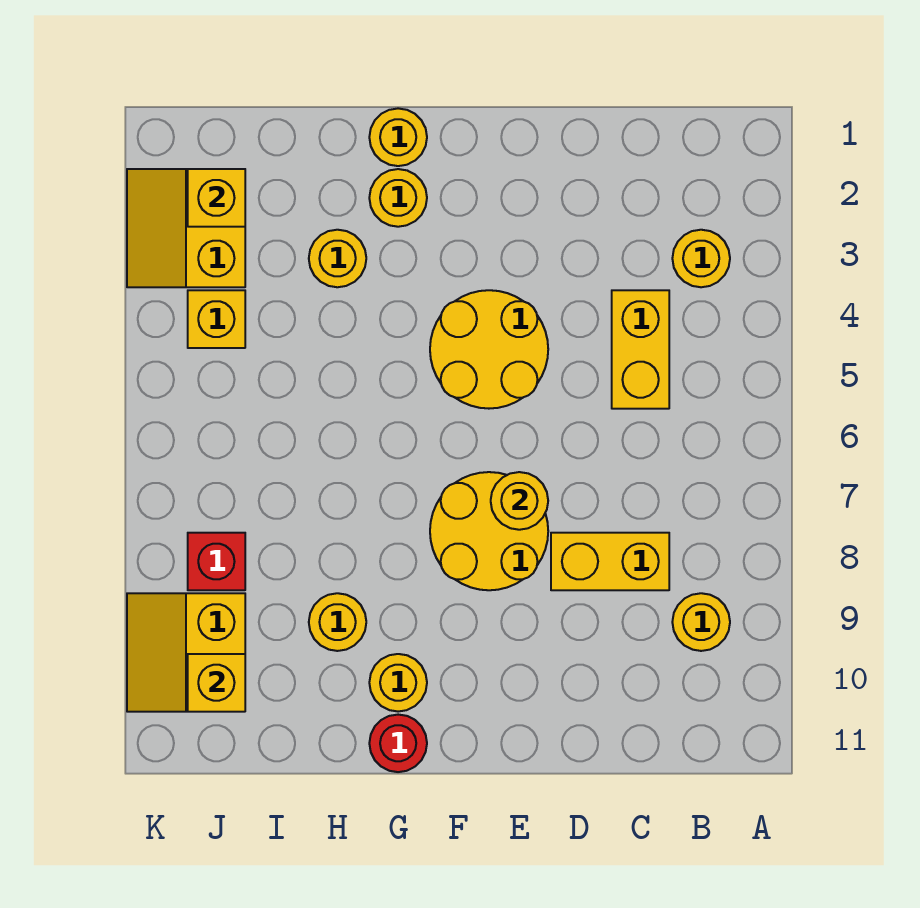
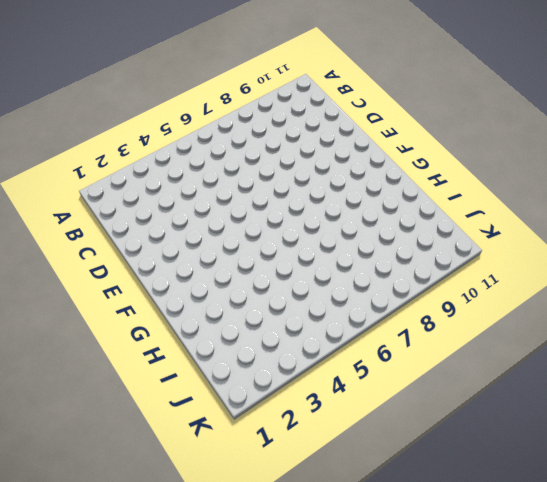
none -> yellow 1x1 round brick [672,230,730,287]
none -> yellow 1x1 round brick [672,593,730,651]
none -> yellow 1x2 brick [612,290,669,409]

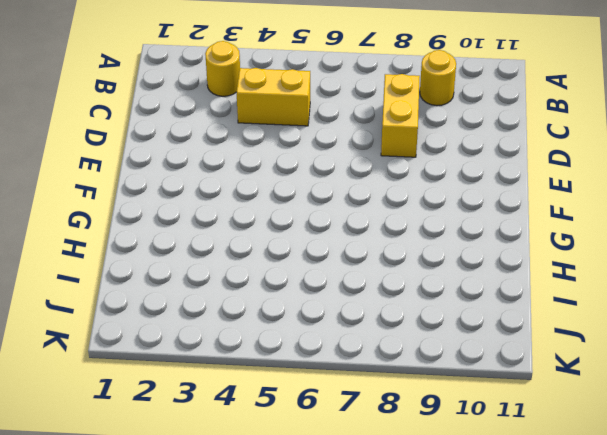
none -> yellow 2x2 round brick [430,290,548,409]
none -> yellow 2x2 round brick [430,472,548,590]
none -> yellow 1x1 round brick [369,108,427,166]

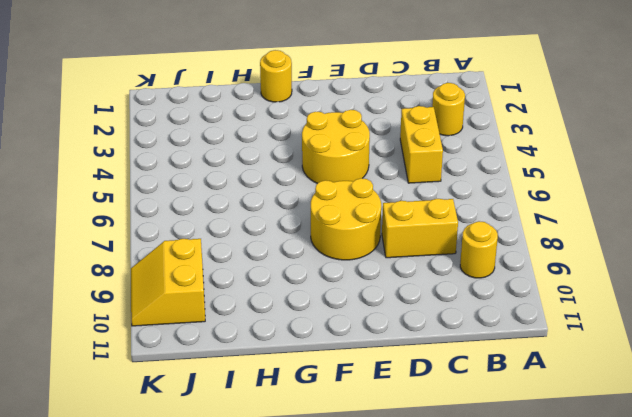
none -> yellow 1x1 round brick [369,169,427,227]
none -> yellow 1x1 round brick [369,654,427,712]
none -> red 1x1 round brick [369,715,427,772]

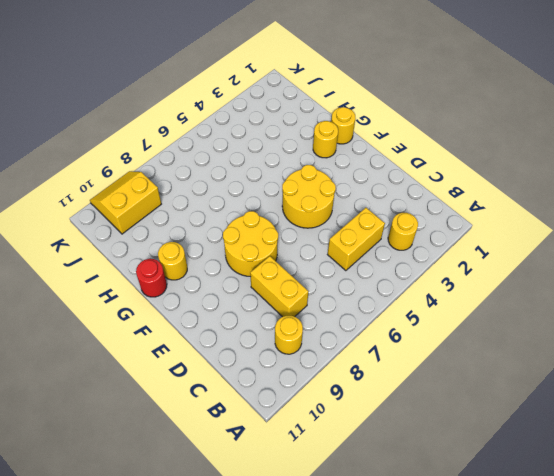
none -> yellow 1x1 round brick [309,230,366,287]
none -> yellow 1x1 round brick [309,593,366,651]
none -> yellow 2x2 slope [127,169,245,287]

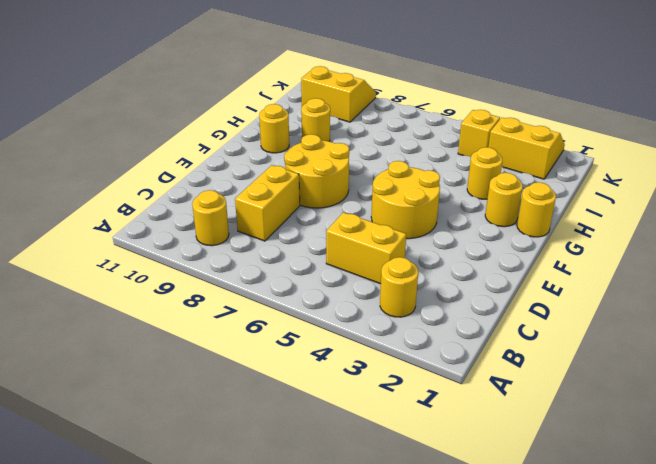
none -> red 1x1 round brick [369,715,427,772]
none -> red 1x1 brick [188,533,245,590]
none -> yellow 1x1 round brick [491,472,548,530]

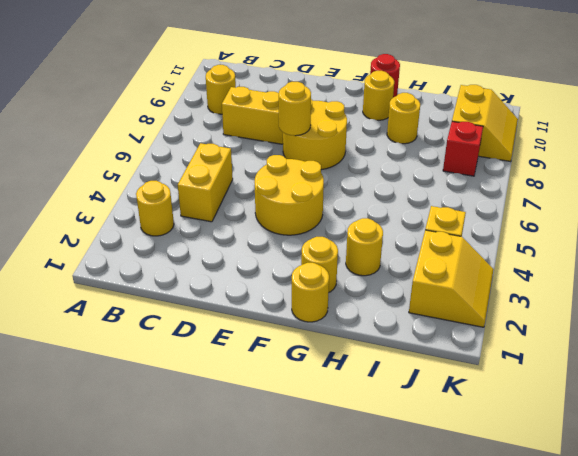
none -> yellow 1x1 brick [188,169,245,227]
none -> yellow 1x1 brick [188,654,245,712]

